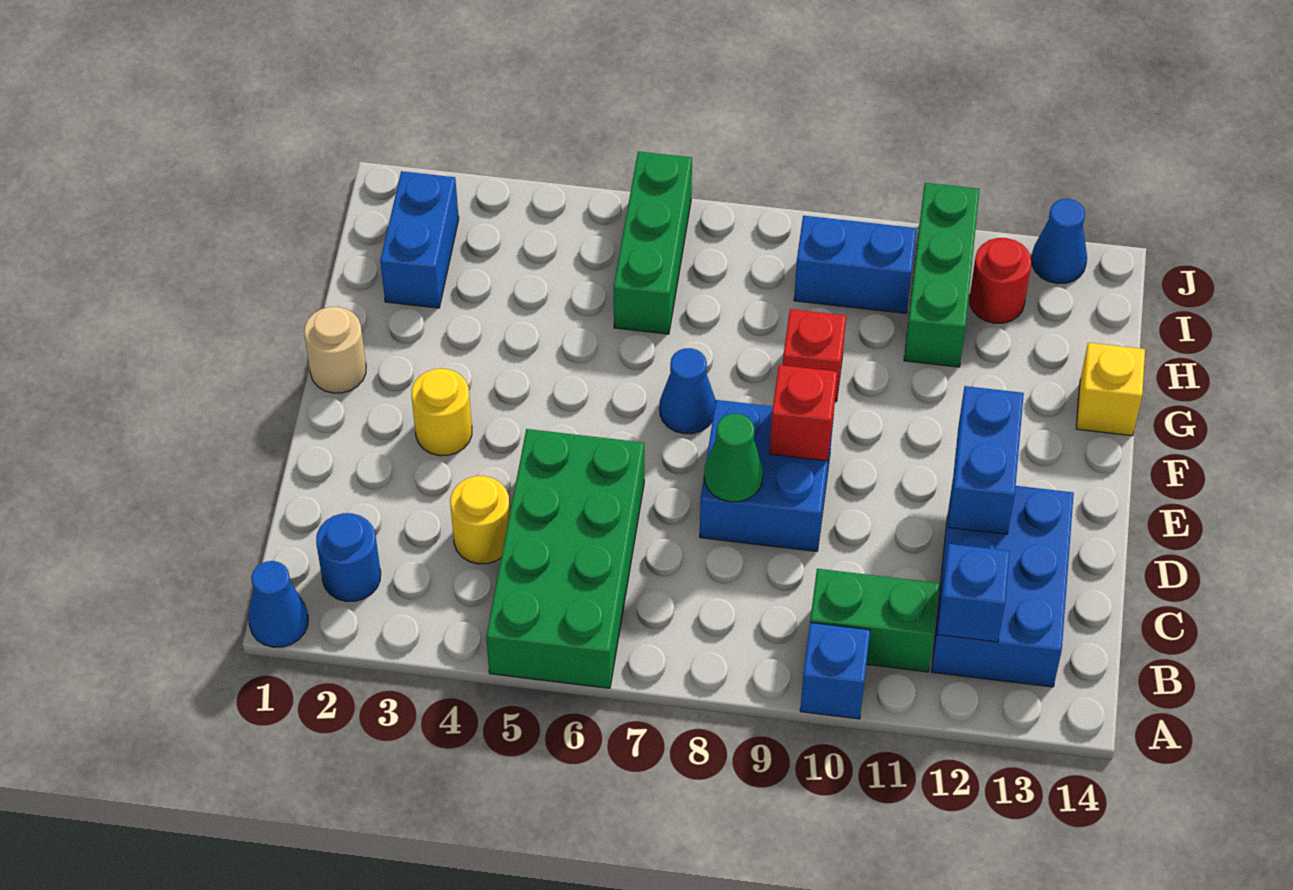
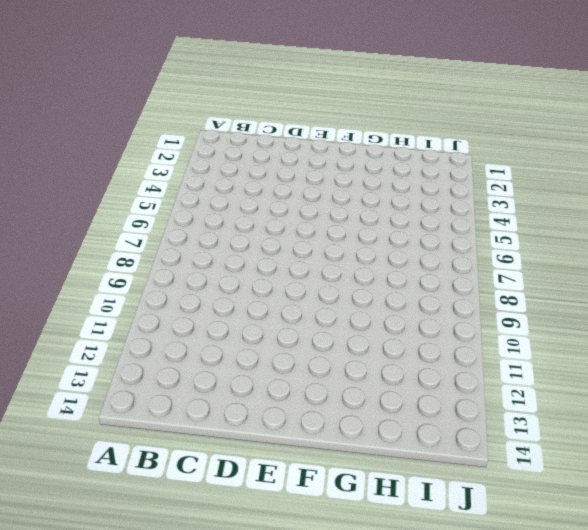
none -> blue 1x1 cone [248,561,308,647]
none -> green 2x4 brick [486,429,644,688]
none -> blue 1x1 brick [800,623,870,719]

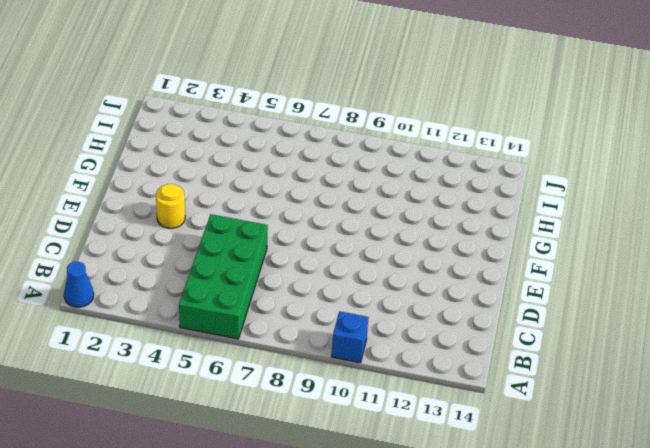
none -> blue 1x1 round brick [316,513,381,602]
none -> green 1x2 brick [810,569,939,672]
none -> blue 2x3 brick [932,483,1074,687]

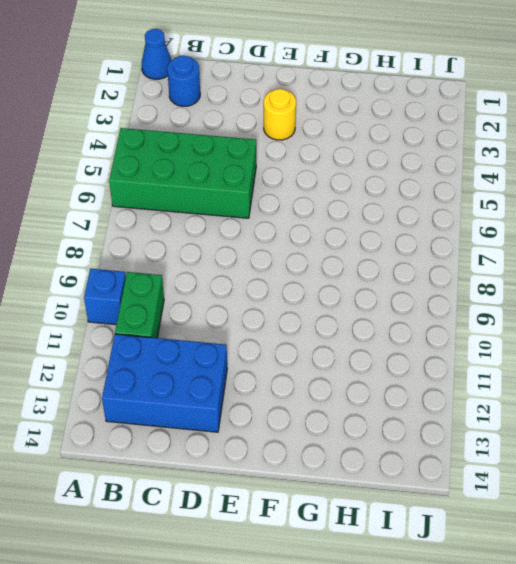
none -> yellow 1x1 round brick [450,476,510,564]
none -> blue 2x2 brick [700,400,833,551]
none -> tan 1x1 round brick [304,307,366,393]

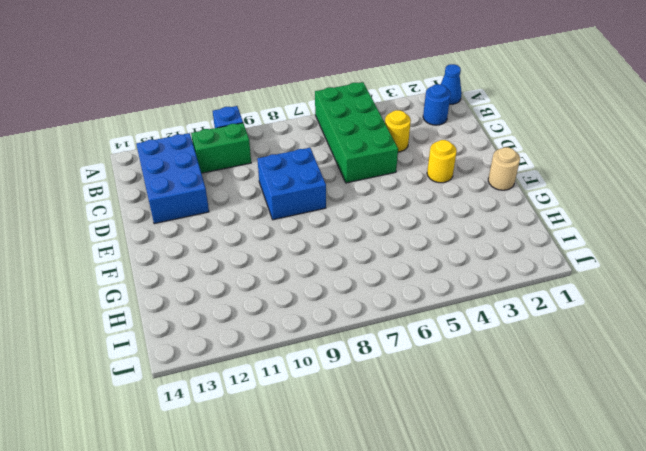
none -> blue 1x1 cone [660,348,716,434]
none -> red 1x1 brick [783,309,846,402]
none -> yellow 1x1 brick [1076,343,1145,436]

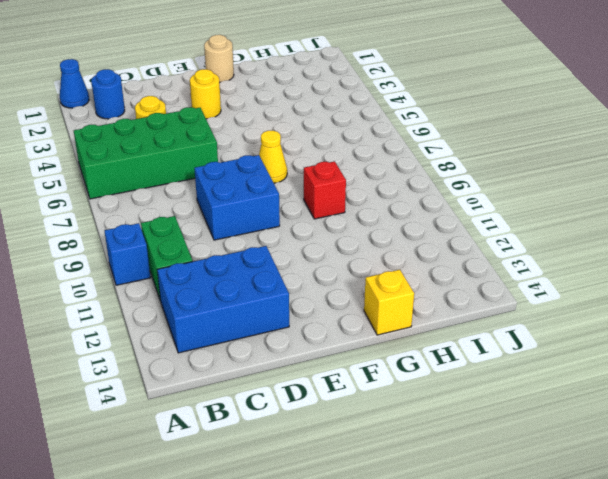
yellow 1x1 cone [259,131,287,183] -> blue 1x1 cone [660,348,716,434]
none -> blue 1x2 brick [380,171,459,308]
none -> green 1x3 brick [614,152,692,334]
none -> green 1x3 brick [904,183,980,367]

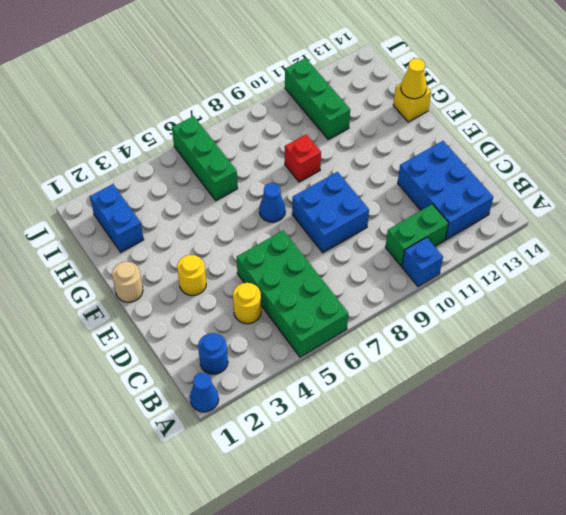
yellow 1x1 cone [401,58,427,99] -> none
none -> blue 1x2 brick [794,216,916,313]
none -> red 1x1 round brick [969,238,1032,323]
none -> blue 1x1 cone [1031,199,1087,284]

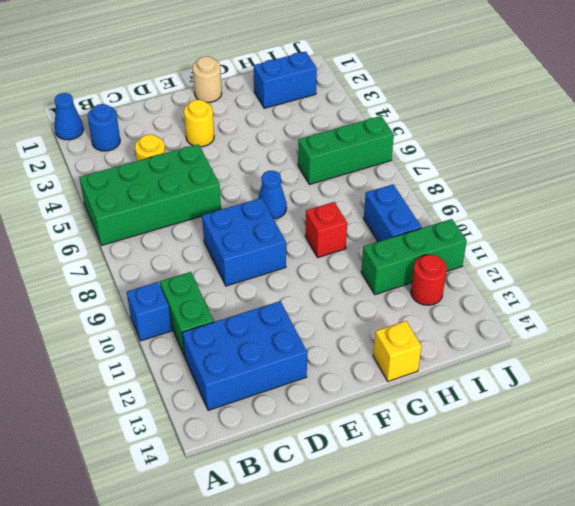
none -> blue 1x1 cone [1031,199,1087,284]
none -> blue 1x1 brick [937,544,1010,642]
none -> green 1x1 cone [704,414,763,502]

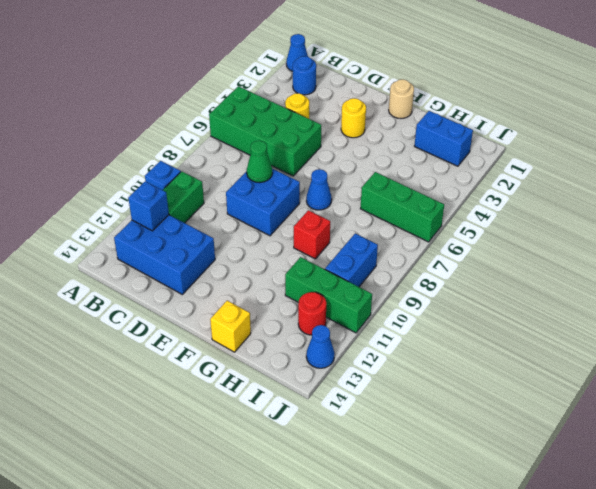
none -> blue 1x2 brick [948,386,1024,534]
none -> red 1x1 brick [769,365,837,461]

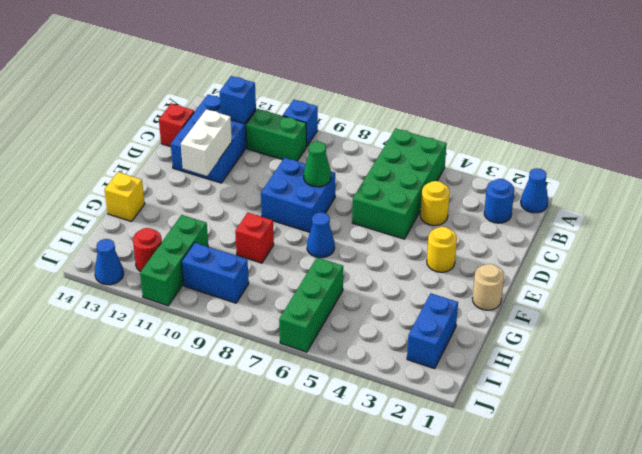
red 1x1 brick [159,104,194,147] -> red 1x1 brick moved to [769,365,837,461]
white 1x2 brick [181,109,232,176] -> blue 1x2 brick [948,386,1024,534]

